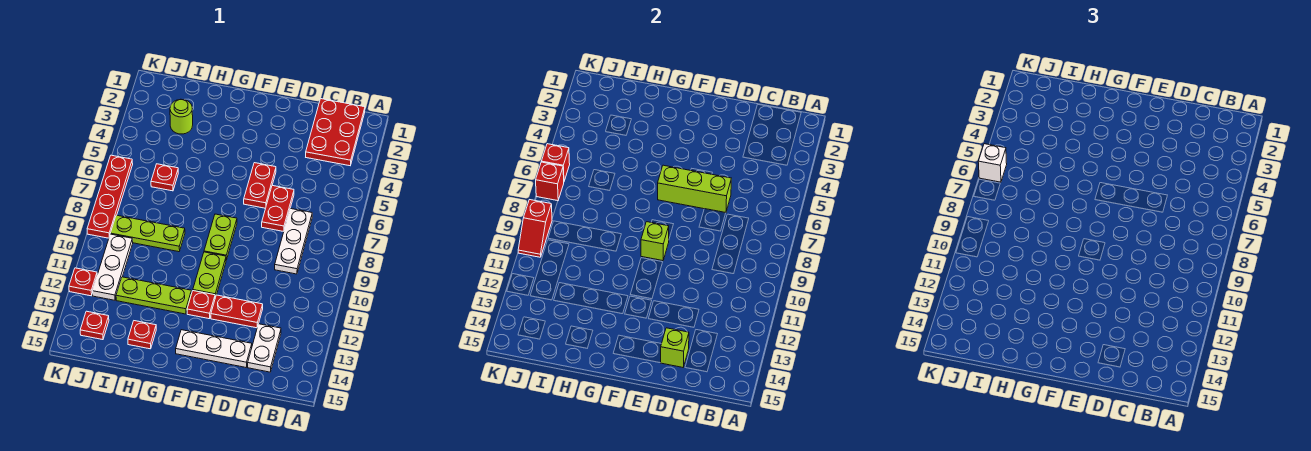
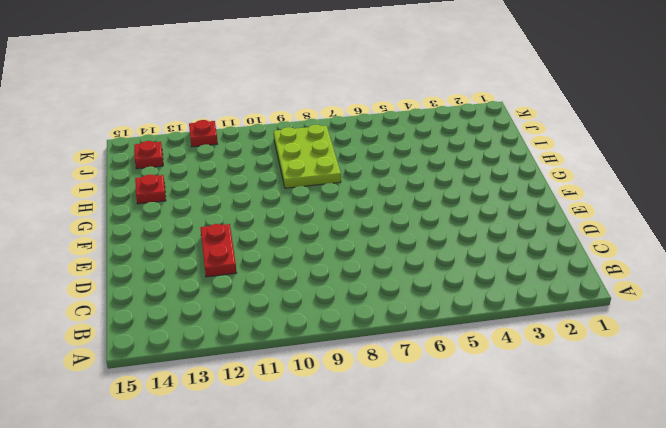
lime 2x3 plate [274,125,341,188] -> lime 1x3 plate [110,215,185,252]
none -> red 2x3 plate [306,99,365,166]
none -> white 1x3 plate [275,209,312,274]
none -> white 1x2 plate [248,324,281,372]

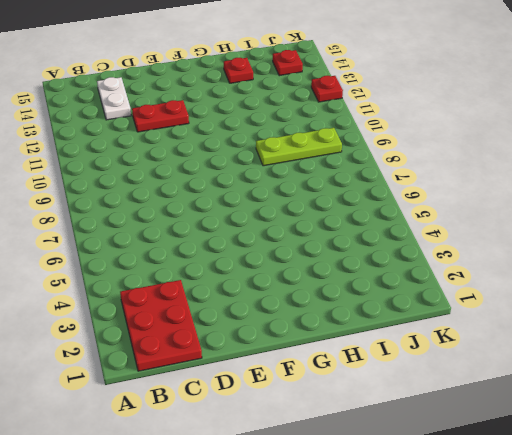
none -> white 1x3 plate [275,209,312,274]
none -> red 1x2 plate [262,185,294,232]
none -> white 1x3 plate [176,330,252,367]

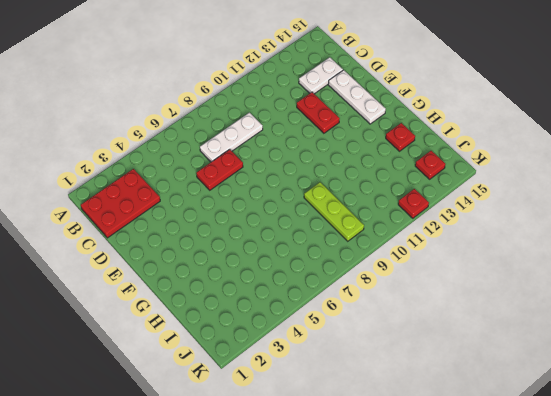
none -> red 1x2 plate [244,163,276,208]
none -> lime 1x2 plate [204,214,237,260]
none -> lime 1x2 plate [193,252,226,297]

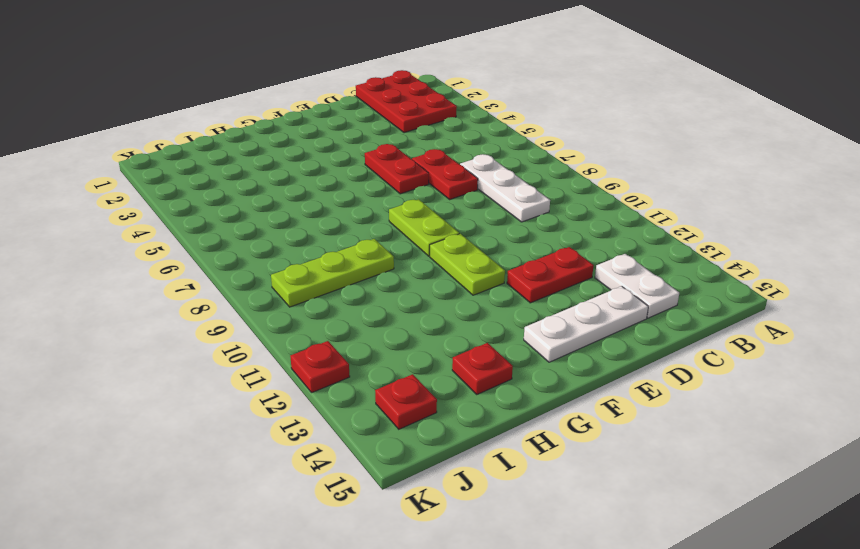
none -> red 1x1 plate [187,291,215,319]
none -> lime 1x3 plate [116,277,191,314]
none -> lime 1x1 round brick [170,99,193,134]

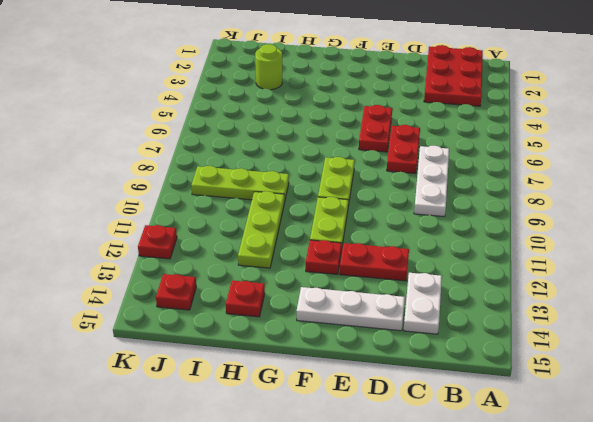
lime 1x3 plate [238,191,284,268] -> lime 1x3 plate turned to [116,277,191,314]
none -> red 1x1 plate [151,164,178,191]
none -> white 1x3 plate [93,234,133,300]
none -> red 1x4 plate [87,155,133,238]

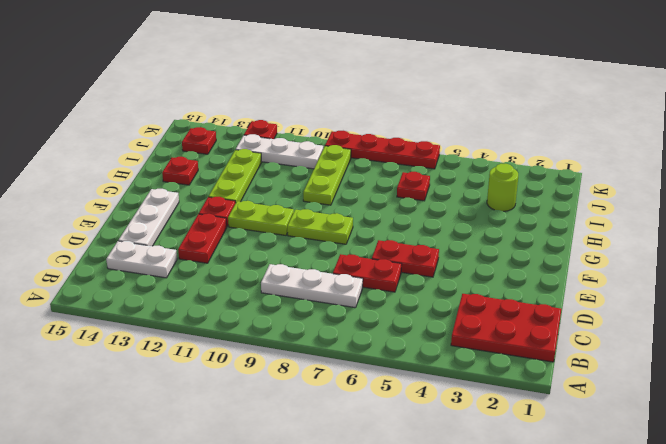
none -> lime 1x3 brick [658,165,731,213]
none -> lime 1x1 brick [661,328,689,367]
none -> lime 1x1 brick [641,222,669,261]

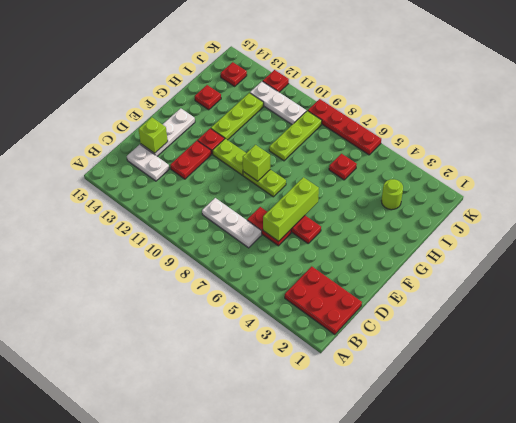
none -> red 1x1 brick [541,144,570,181]
none -> red 1x1 brick [536,162,564,201]
none -> red 1x2 slope [518,200,552,257]

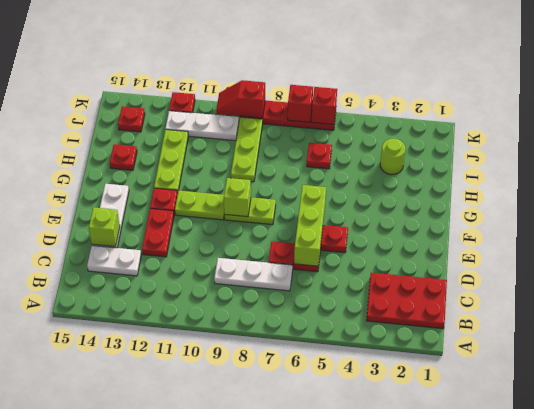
none -> white 1x1 brick [978,144,1007,182]

